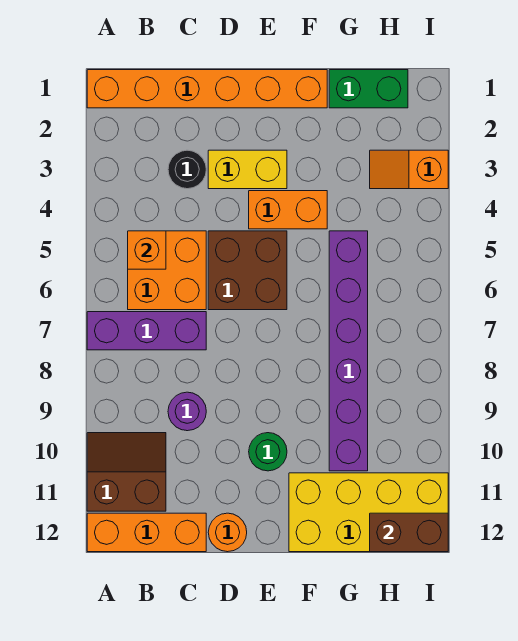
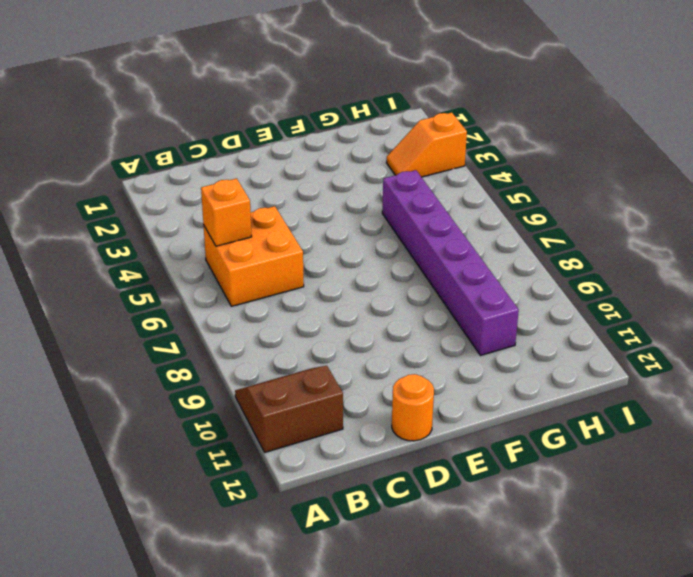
none -> orange 1x6 brick [87,70,327,108]
none -> purple 1x3 brick [87,312,206,350]
none -> orange 1x3 brick [87,513,206,552]

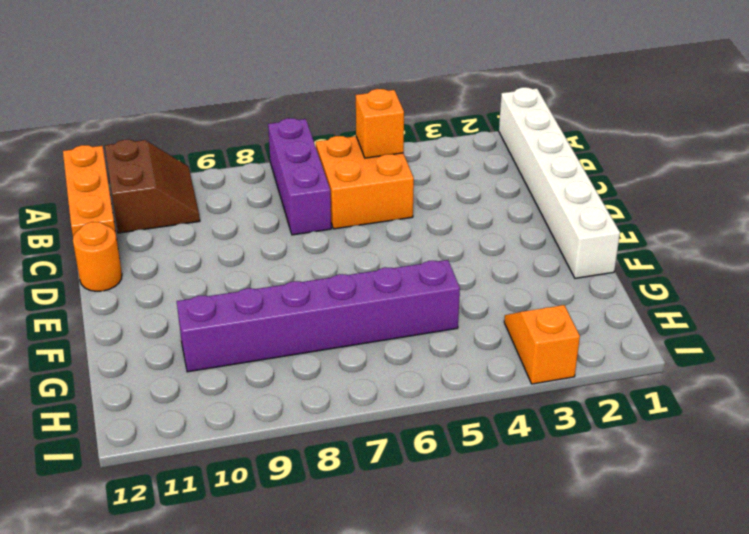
white 1x6 brick [499,87,620,278] -> orange 1x6 brick [87,70,327,108]
none -> black 1x1 round brick [168,150,206,189]
none -> purple 1x1 round brick [168,392,206,431]
none -> yellow 1x2 brick [208,150,287,189]

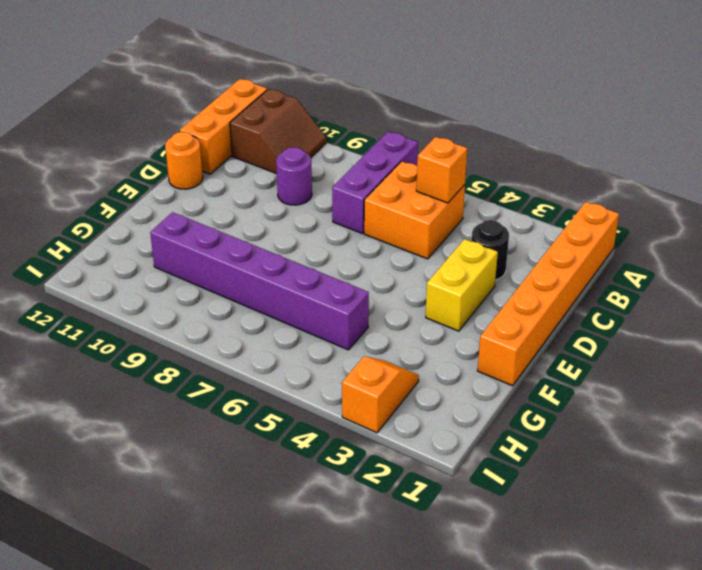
none -> brown 2x2 brick [208,231,287,310]
none -> orange 1x2 brick [249,191,327,229]
none -> green 1x1 round brick [249,433,287,471]

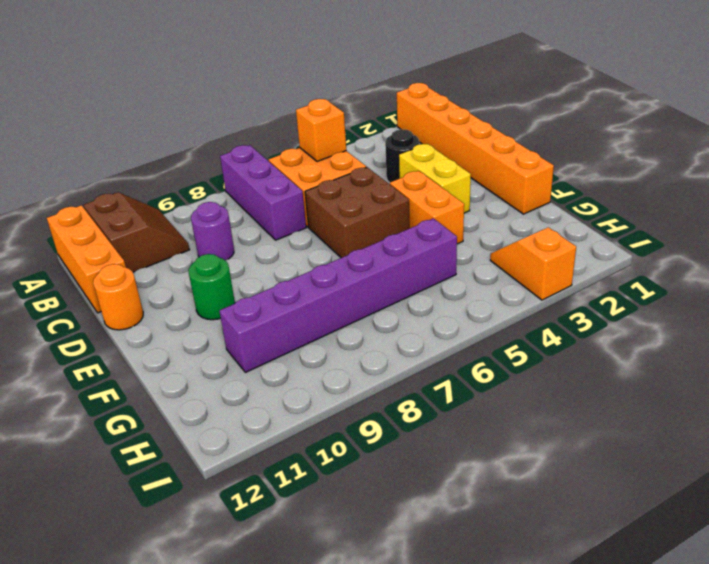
none -> yellow 2x4 brick [289,473,448,552]
none -> green 1x2 brick [329,70,408,108]
none -> brown 1x2 brick [370,513,448,552]

